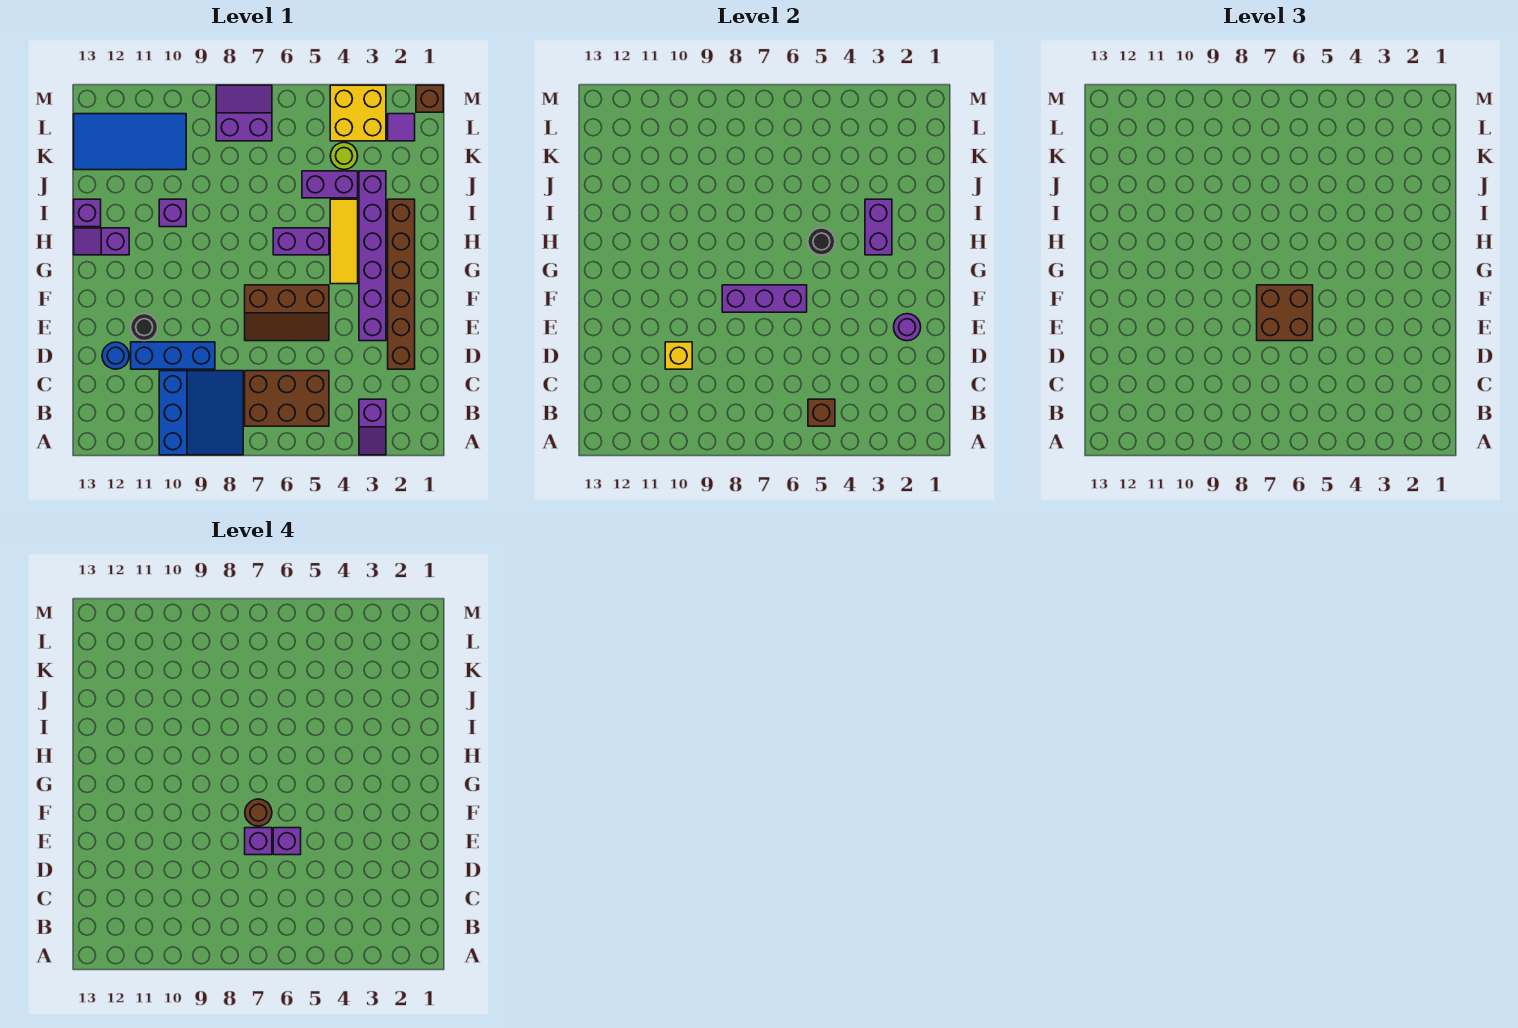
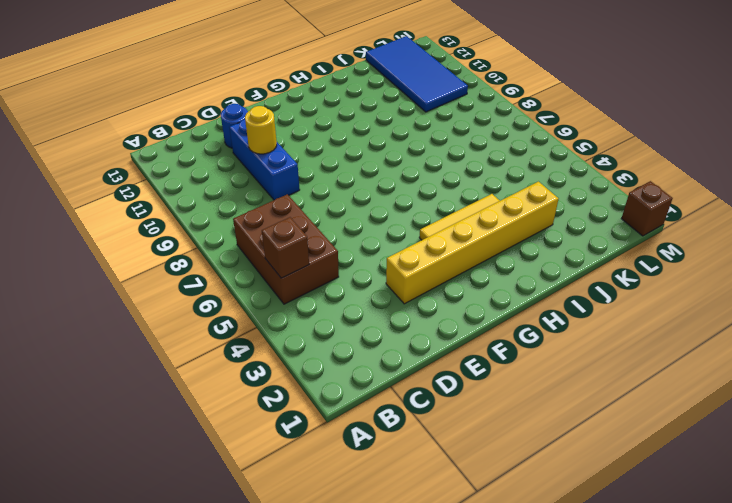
yellow 1x1 round brick [245,106,277,154] -> yellow 1x1 brick [665,342,692,369]
yellow 1x6 brick [386,182,558,304] -> purple 1x6 brick [359,171,386,341]
none -> purple 1x2 slope [359,399,386,455]
none -> blue 3x3 slope [159,371,243,455]
none -> brown 1x6 brick [388,199,415,369]
none -> brown 2x3 slope [245,285,329,341]

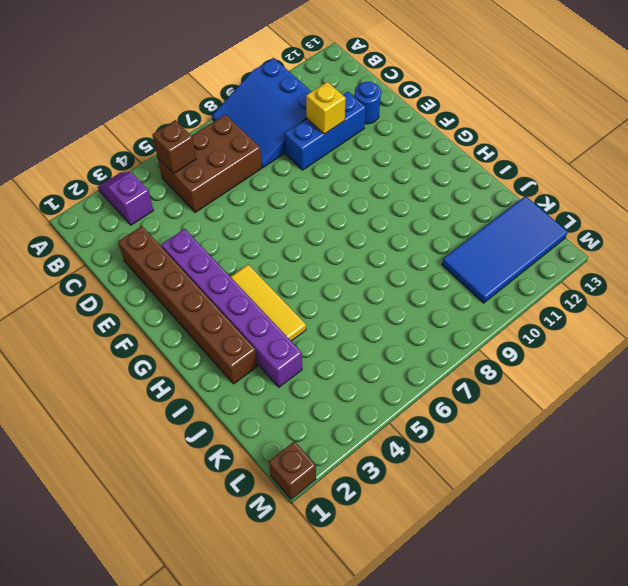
none -> brown 2x3 slope [245,285,329,341]
none -> black 1x1 round brick [131,314,158,341]
none -> purple 1x2 brick [273,228,329,255]
none -> purple 1x2 slope [74,228,129,255]

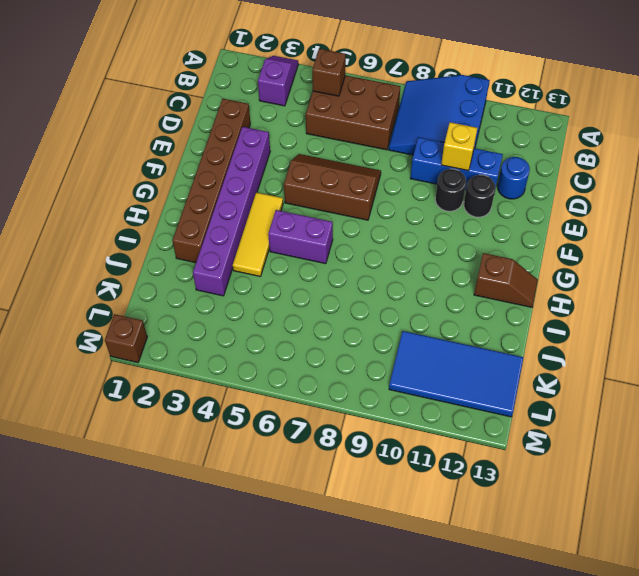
black 1x1 round brick [435,169,466,211] -> black 1x1 round brick moved to [808,228,835,255]
brown 1x2 slope [474,253,538,307] -> purple 1x2 slope [74,228,129,255]
none -> purple 1x1 brick [159,199,186,227]
none -> purple 1x1 brick [74,199,101,227]
none -> purple 1x2 brick [302,171,358,198]
none -> lime 1x1 round brick [330,142,358,169]

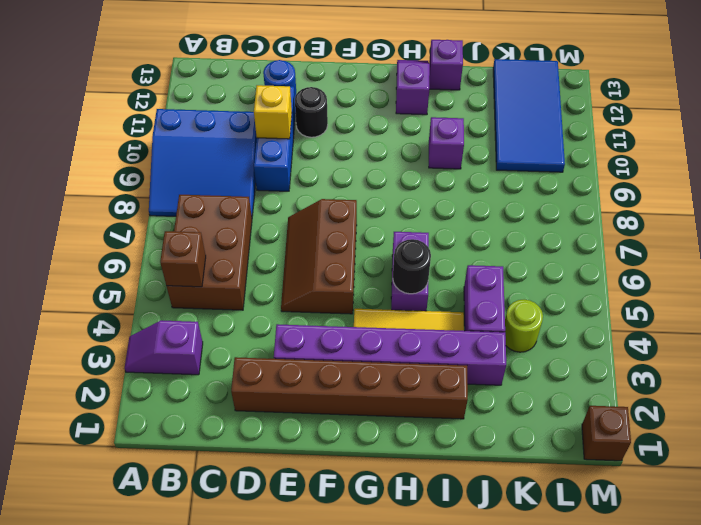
none -> purple 1x1 tile [388,114,415,141]
none -> yellow 2x2 brick [330,85,386,141]
none -> purple 2x2 slope [216,85,272,141]
none -> purple 1x1 round brick [894,314,921,341]

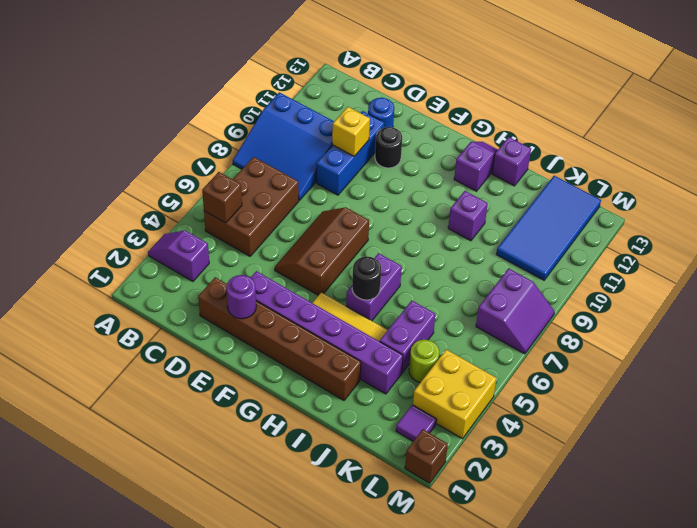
none -> purple 1x3 brick [722,285,807,312]
none -> purple 1x2 brick [865,199,892,255]
none -> brown 2x2 brick [1257,285,1313,341]
none -> purple 1x1 brick [273,828,301,855]

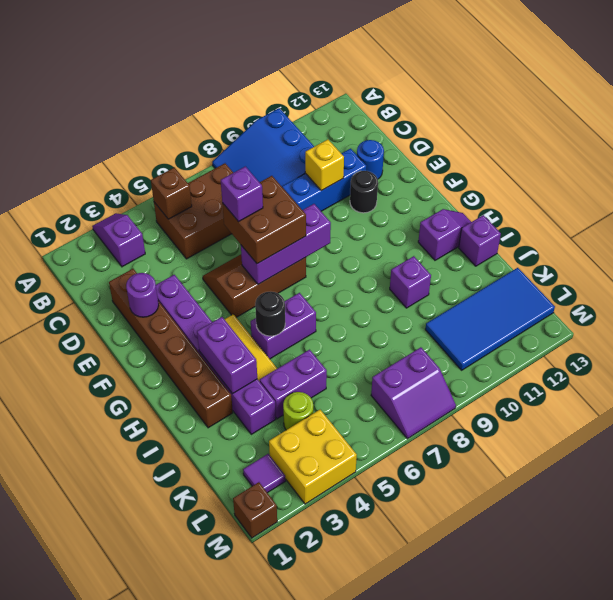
none -> purple 1x1 brick [245,828,272,855]
none -> brown 1x1 round brick [245,799,272,826]

